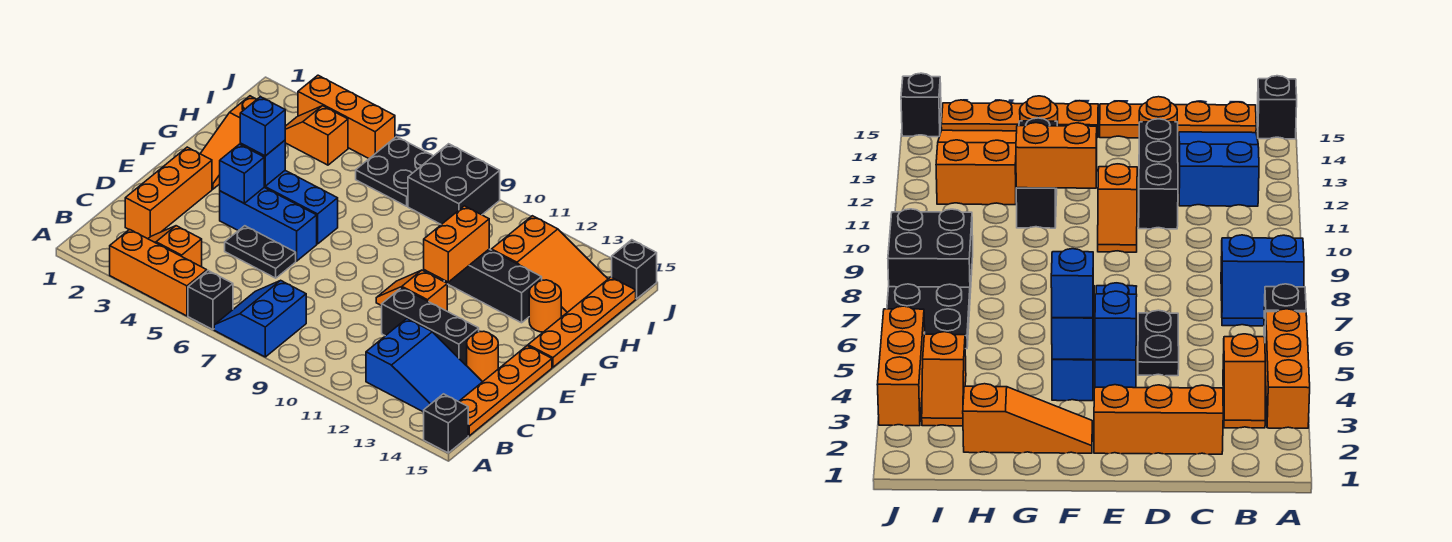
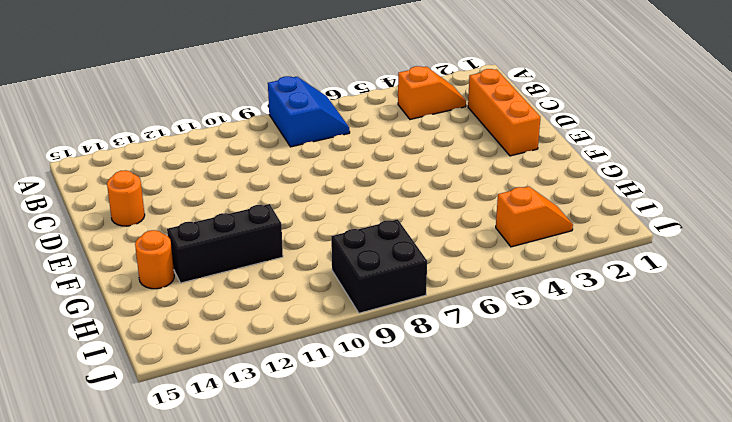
none -> orange 1x3 brick [110,229,207,316]
none -> black 1x1 brick [188,271,233,330]
none -> black 1x1 brick [424,394,468,453]

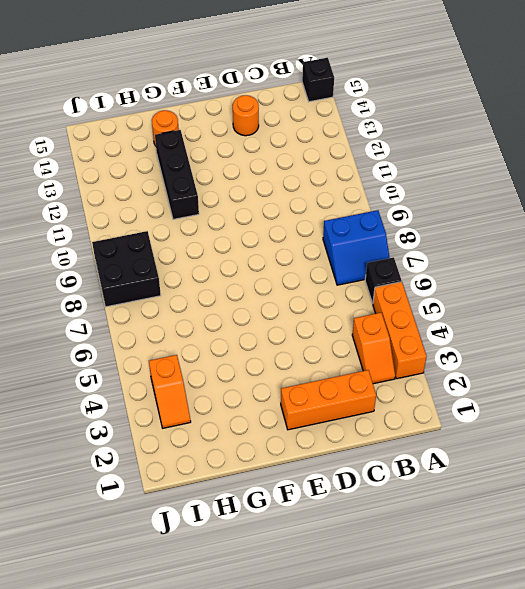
none -> blue 2x3 slope [366,319,482,412]
none -> orange 1x4 plate [459,346,552,436]
none -> black 1x2 plate [225,226,296,278]

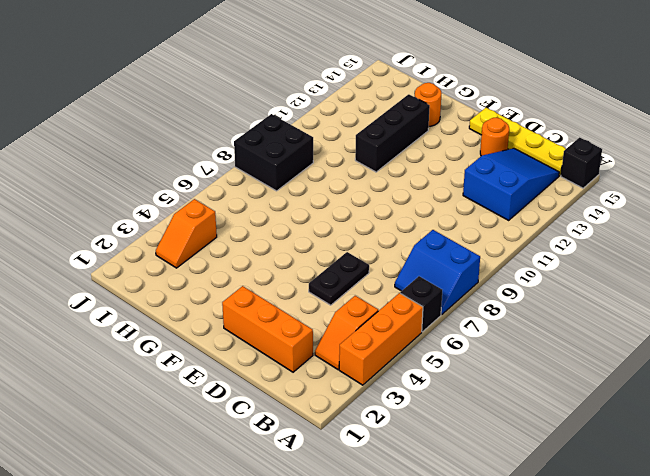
yellow 1x4 plate [469,108,566,176] -> orange 1x4 plate [459,346,552,436]
none -> black 1x3 brick [382,288,479,366]
none -> blue 1x3 brick [220,188,317,261]
none -> orange 1x2 slope [376,270,447,311]

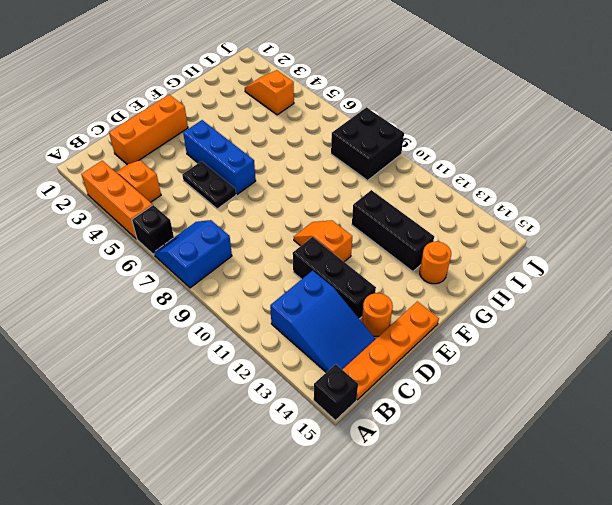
none -> orange 1x3 slope [200,96,257,189]
none -> blue 1x3 brick [264,171,338,244]
none -> orange 1x4 plate [528,277,636,367]

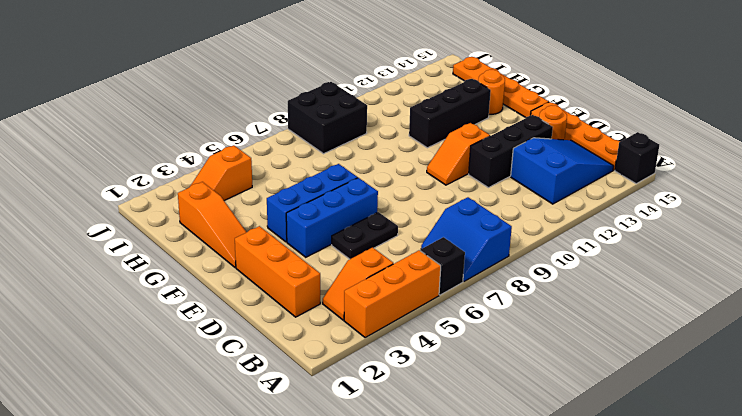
none -> orange 2x3 slope [492,216,608,316]
none -> black 2x2 plate [356,137,433,206]
none -> orange 1x3 brick [298,75,395,158]

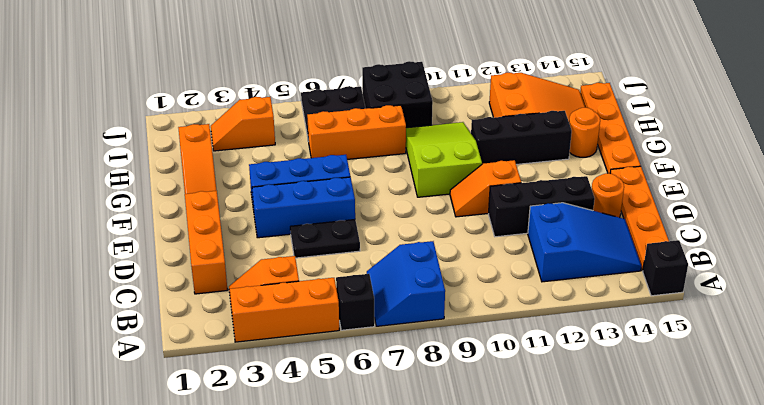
lime 2x3 slope [406,122,482,197] -> none
orange 1x3 brick [307,105,406,159] -> orange 1x3 brick moved to [298,75,395,158]
none -> black 1x1 brick [612,240,657,299]
none -> blue 1x1 brick [220,144,264,203]
none -> blue 1x1 brick [240,140,285,186]

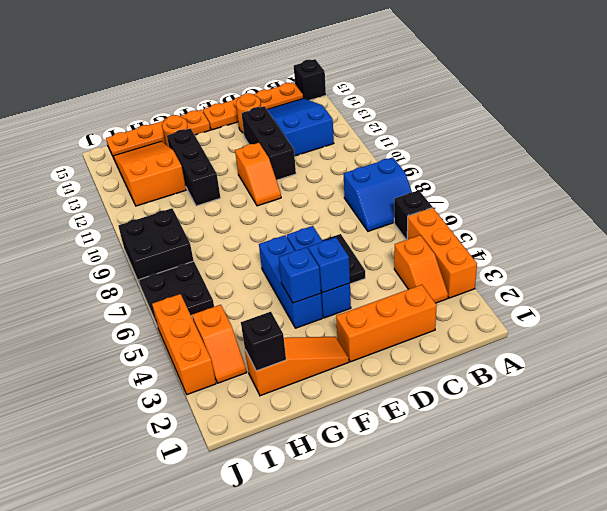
black 1x1 brick [241,312,286,371] -> black 1x1 brick moved to [612,240,657,299]
none -> orange 1x2 brick [424,206,489,282]
none -> blue 1x1 brick [240,97,285,156]

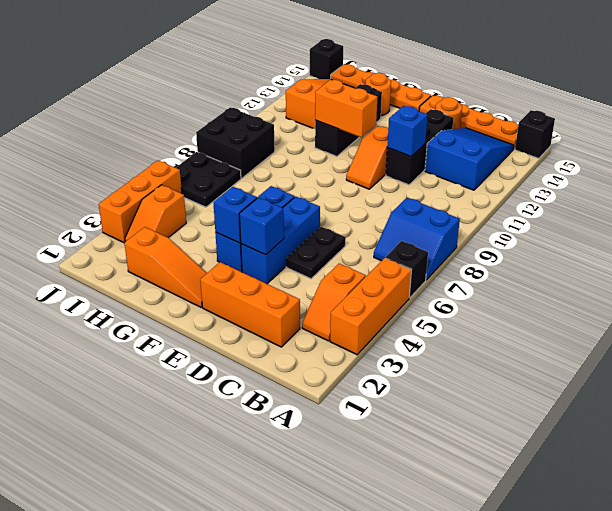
blue 1x1 brick [387,106,428,156] -> blue 1x1 brick moved to [240,97,285,156]

